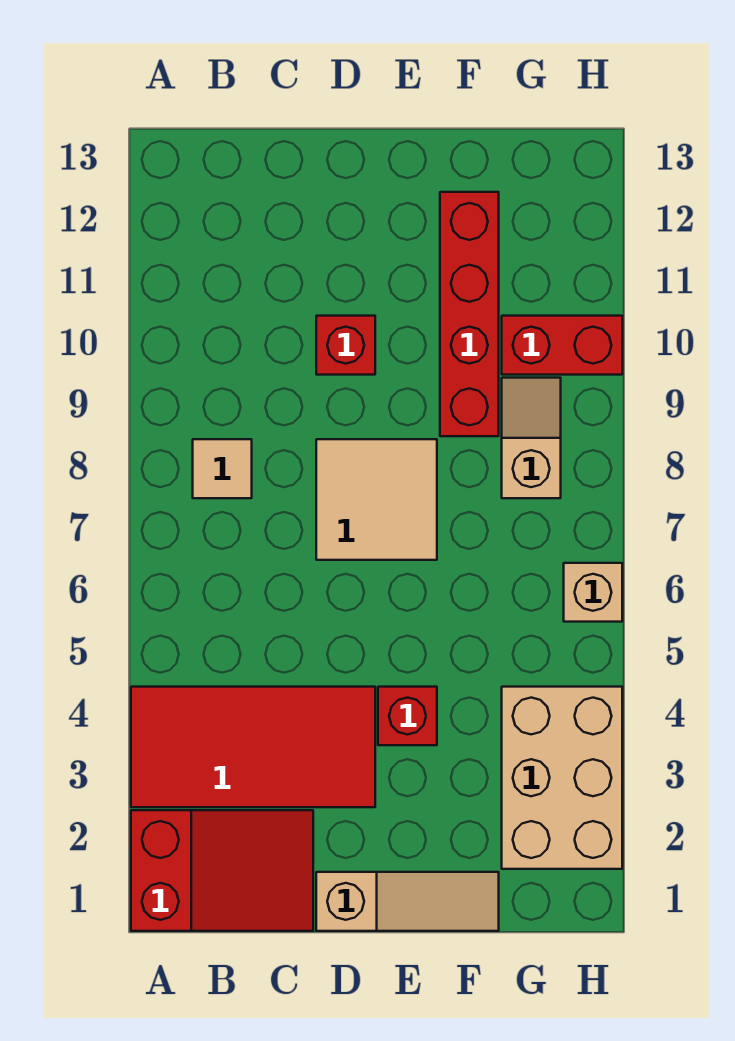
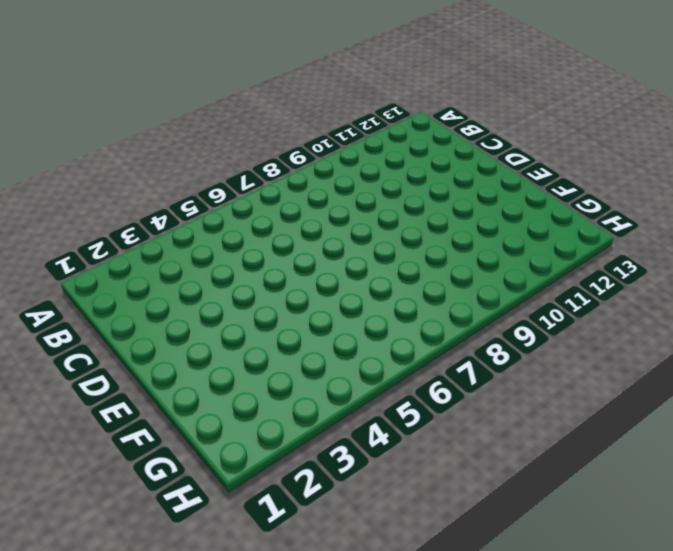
none -> red 2x3 slope [131,810,313,931]
none -> red 2x4 tile [131,687,375,807]
none -> tan 1x1 tile [193,439,252,498]

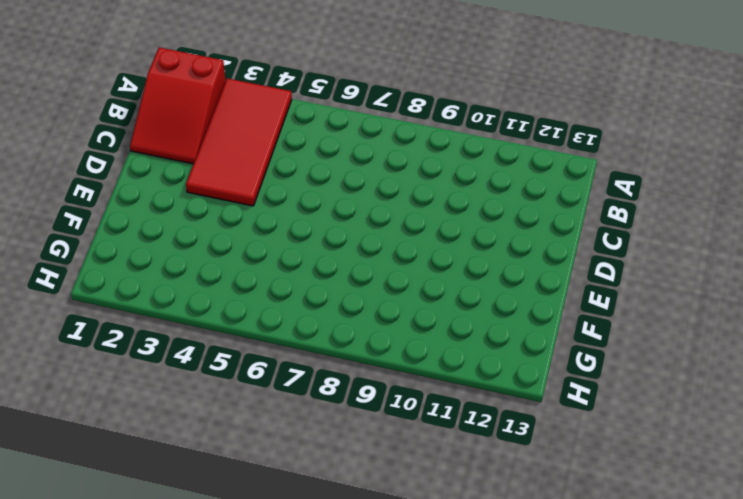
none -> tan 1x1 tile [193,439,252,498]
none -> tan 1x3 slope [316,872,499,931]
none -> tan 2x2 tile [316,439,437,560]

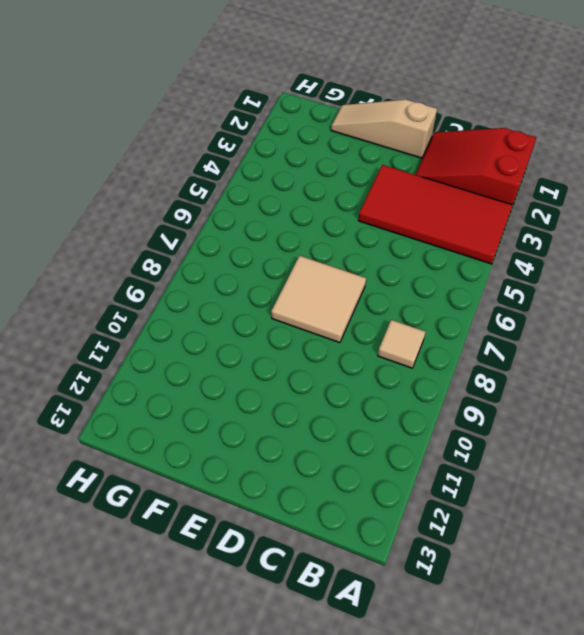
none -> red 1x1 brick [316,316,375,375]
none -> red 1x1 brick [378,687,437,745]
none -> red 1x4 brick [440,192,499,436]

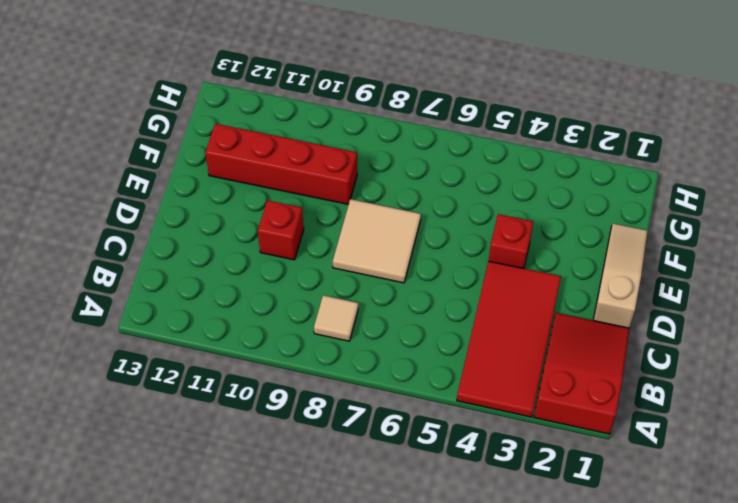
none -> tan 2x3 brick [502,687,622,869]
none -> tan 1x2 slope [502,378,561,498]
none -> red 1x2 brick [502,316,622,375]

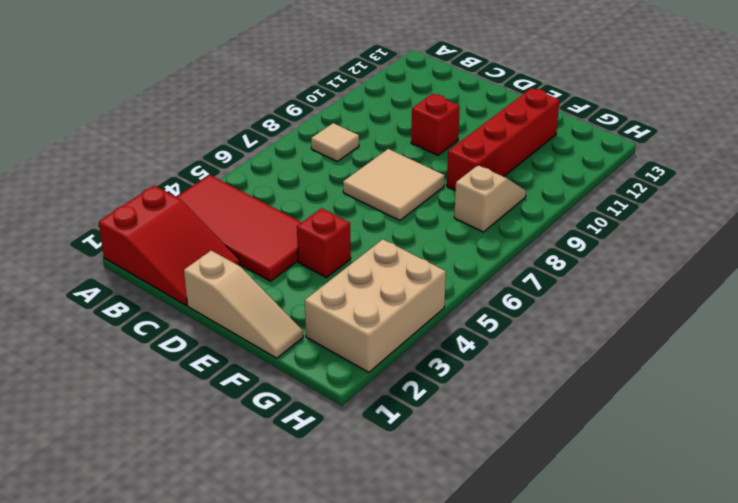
none -> red 1x2 brick [502,316,622,375]
none -> tan 1x1 brick [564,563,622,622]

